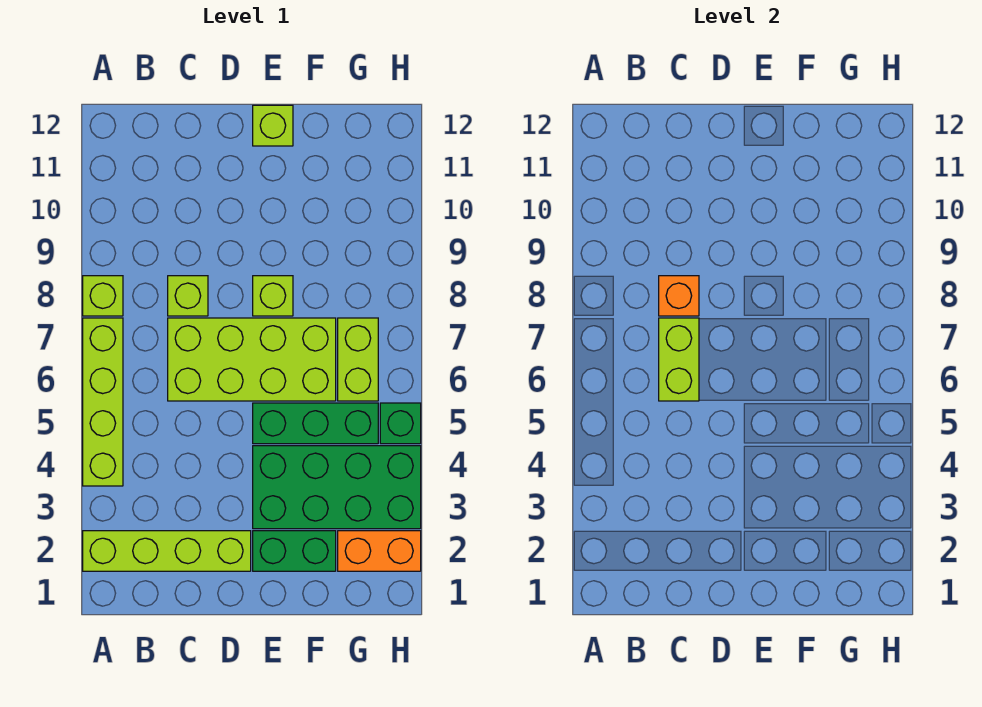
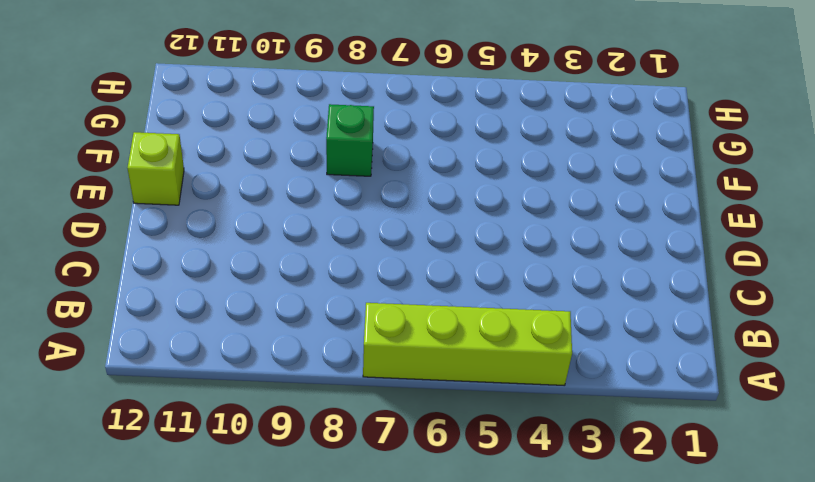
green 1x1 brick [326,104,374,176] -> green 1x1 brick moved to [380,403,421,444]
none -> lime 1x4 brick [83,531,251,571]
none -> lime 1x1 brick [83,276,123,316]
none -> lime 2x4 brick [168,318,336,401]

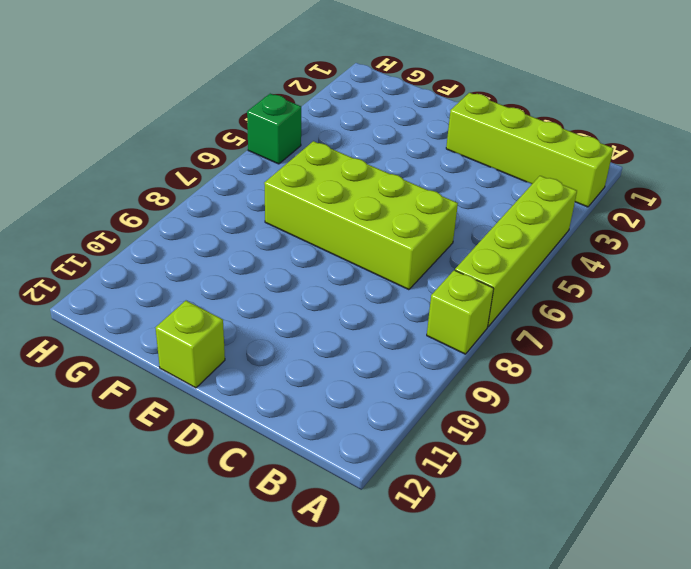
none -> lime 1x1 brick [168,276,208,316]
none -> green 1x2 brick [253,531,336,571]
none -> green 2x4 brick [253,446,421,529]

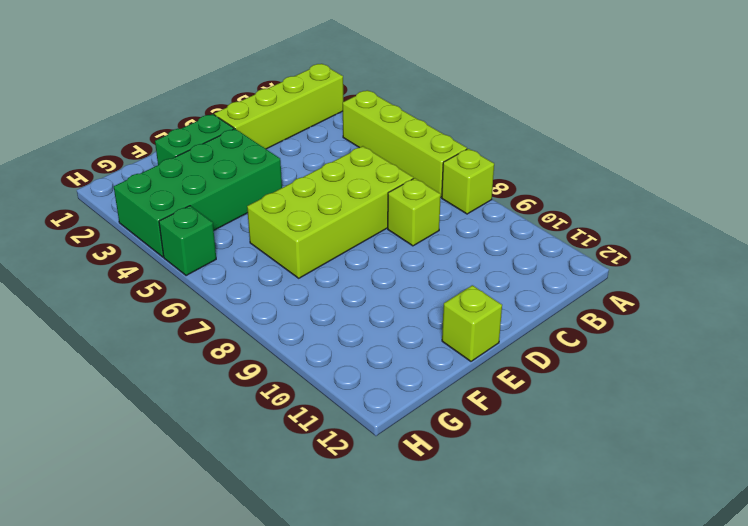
none -> green 1x3 brick [253,403,378,444]
none -> lime 1x1 brick [253,276,293,316]
none -> orange 1x2 brick [338,531,421,571]

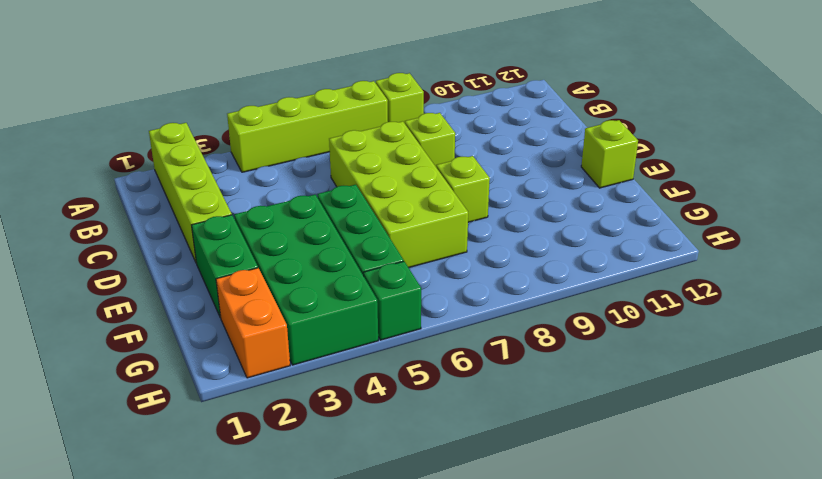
none -> lime 1x2 brick [338,318,378,401]
none -> lime 1x2 brick [659,318,699,401]
none -> orange 1x1 brick [659,276,699,316]

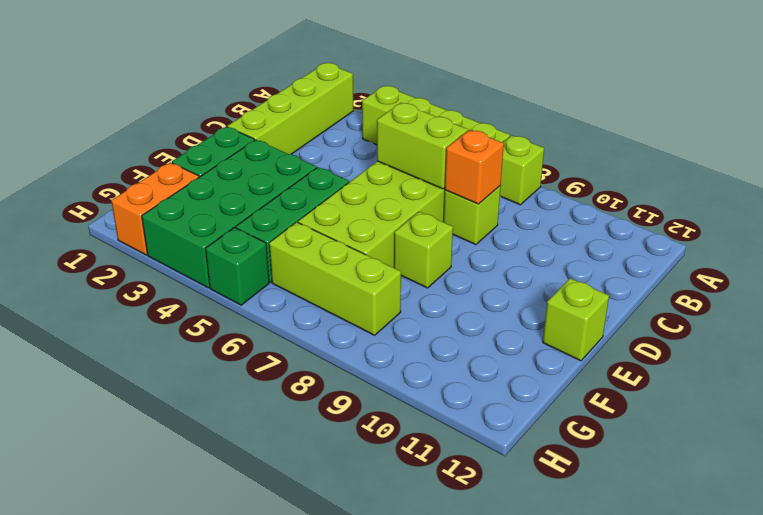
lime 1x3 brick [269,222,401,335] -> lime 1x2 brick [338,318,378,401]

